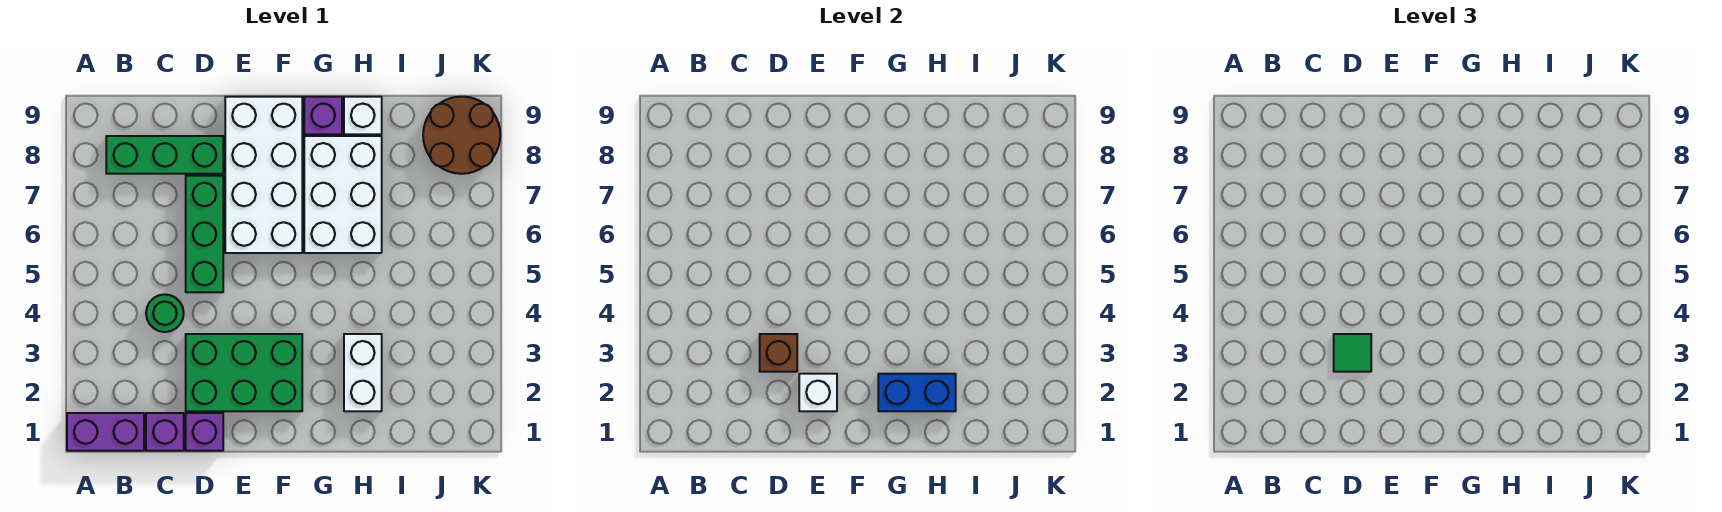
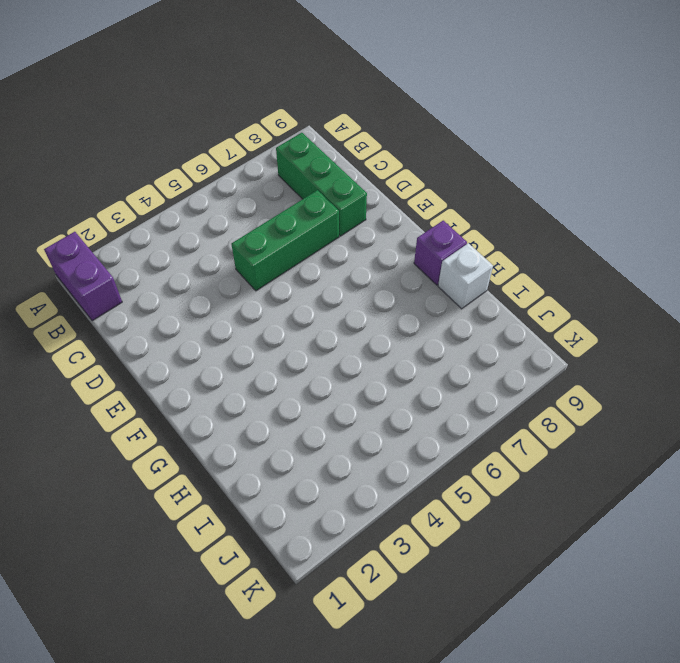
none -> purple 1x1 brick [146,413,184,451]
none -> green 1x1 round brick [146,294,184,332]
none -> purple 1x1 brick [186,413,223,451]

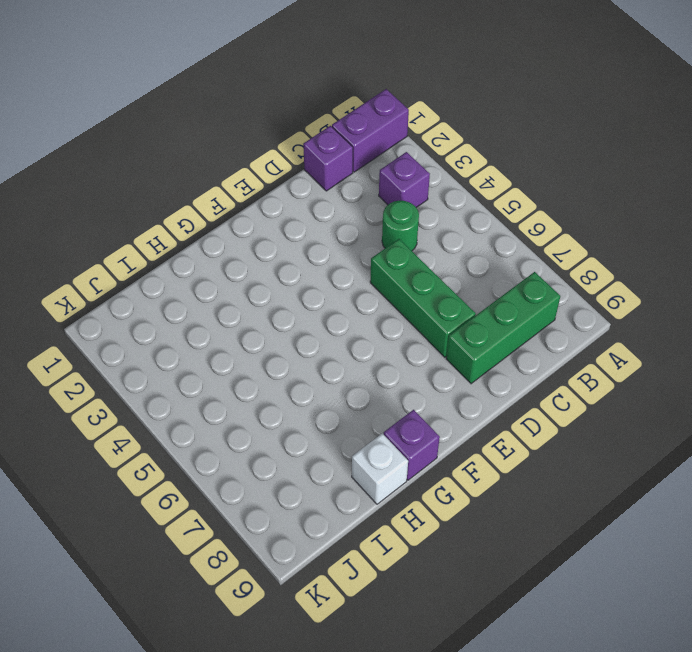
purple 1x1 brick [379,152,430,208] -> purple 1x1 brick moved to [186,413,223,451]
none -> green 2x3 brick [186,334,302,411]
none -> white 2x4 brick [225,97,302,253]
none -> white 2x3 brick [304,136,382,253]

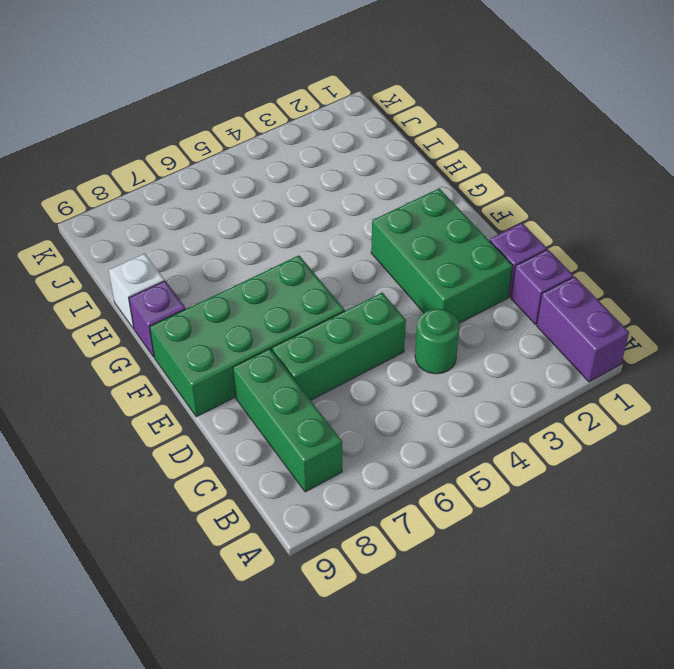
green 2x4 brick [150,255,345,417] -> white 2x4 brick [225,97,302,253]
none -> white 2x3 brick [304,136,382,253]
none -> white 1x2 brick [344,334,382,411]
none -> brown 2x2 round brick [423,97,500,174]

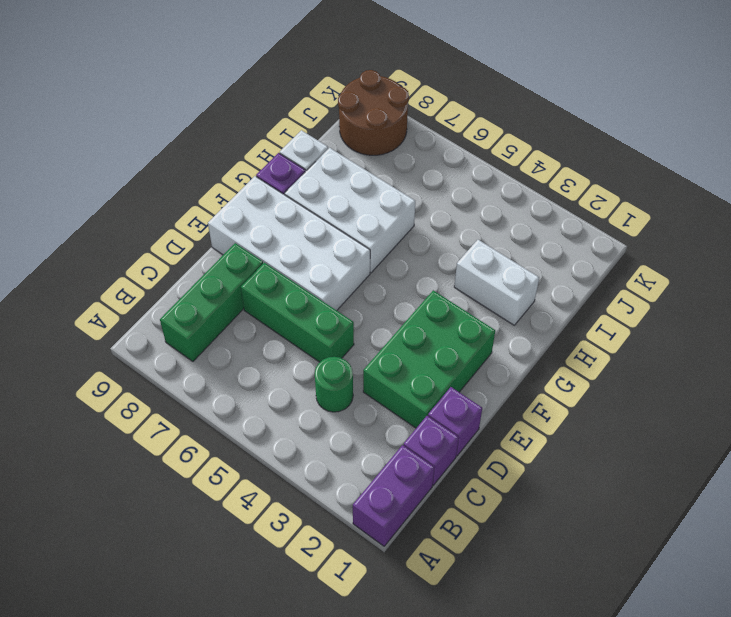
none -> brown 1x1 brick [760,334,797,372]
none -> white 1x1 brick [799,374,837,411]
none -> blue 1x2 brick [878,374,956,411]

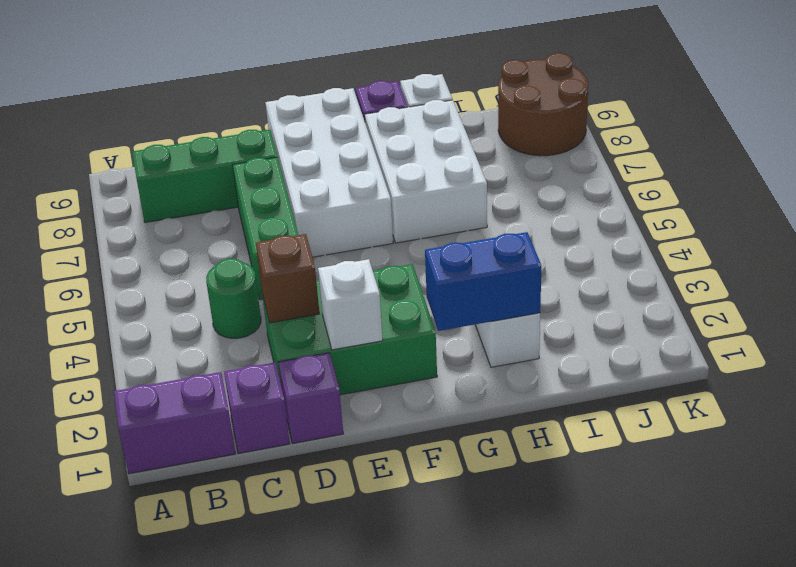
none -> green 1x1 tile [1334,334,1371,372]

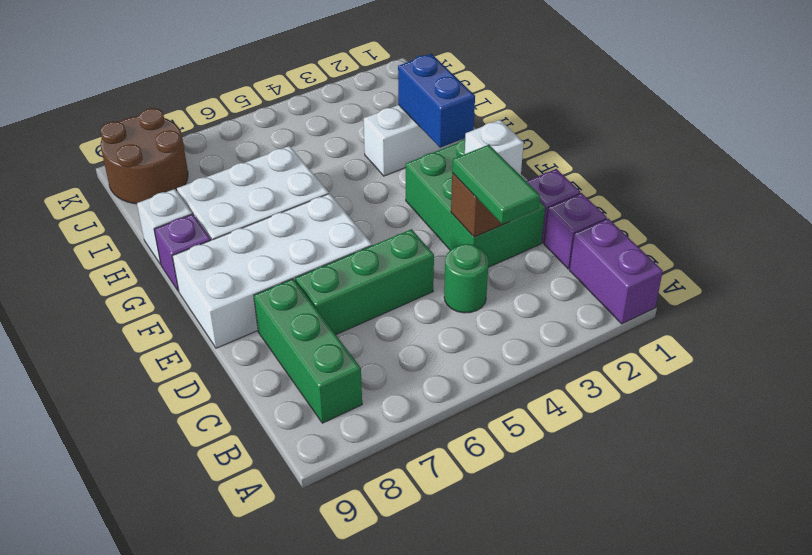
green 1x2 tile [452,145,540,224] -> green 1x1 tile [1334,334,1371,372]

